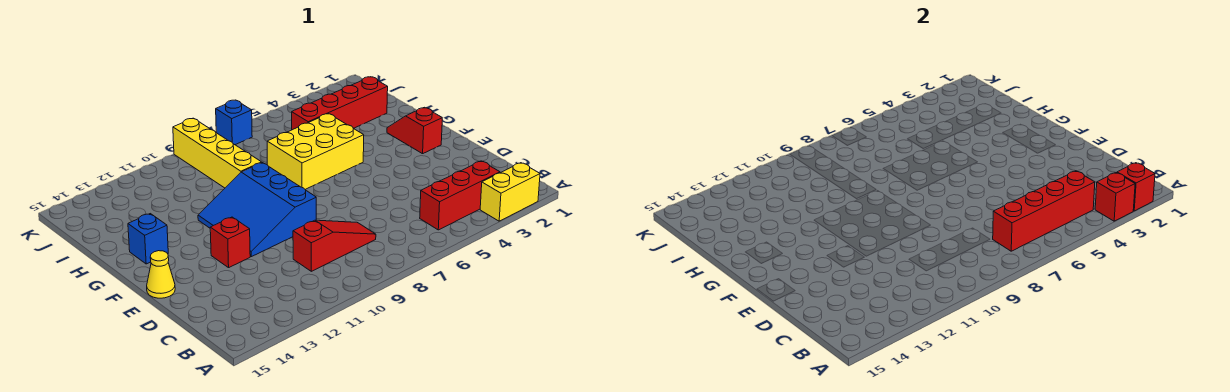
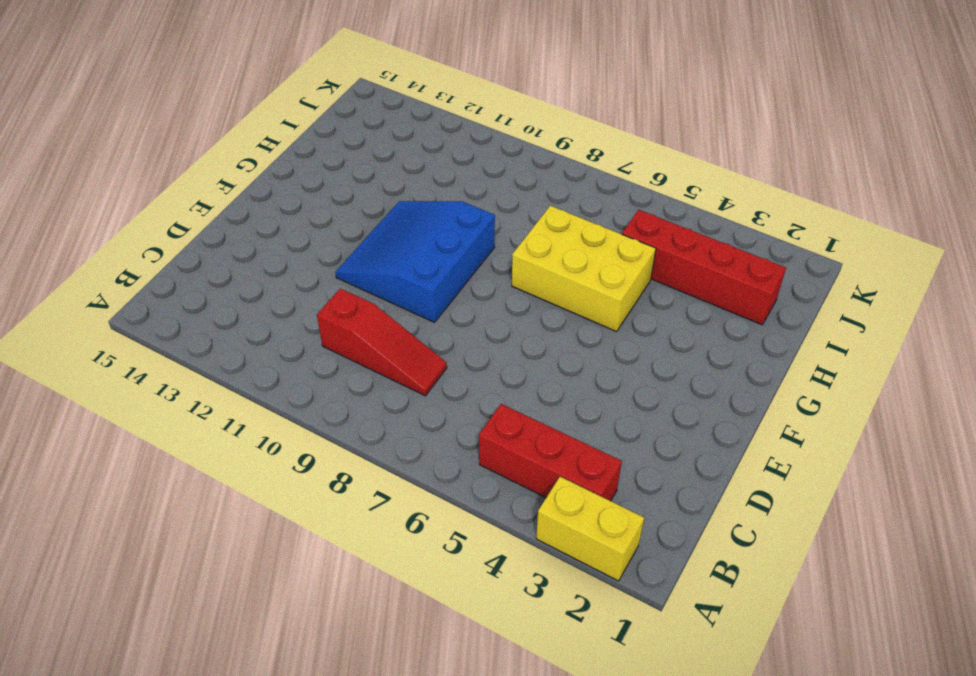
none -> red 1x1 brick [210,217,250,268]
none -> yellow 1x1 cone [147,251,175,298]
none -> red 1x2 slope [387,107,442,154]

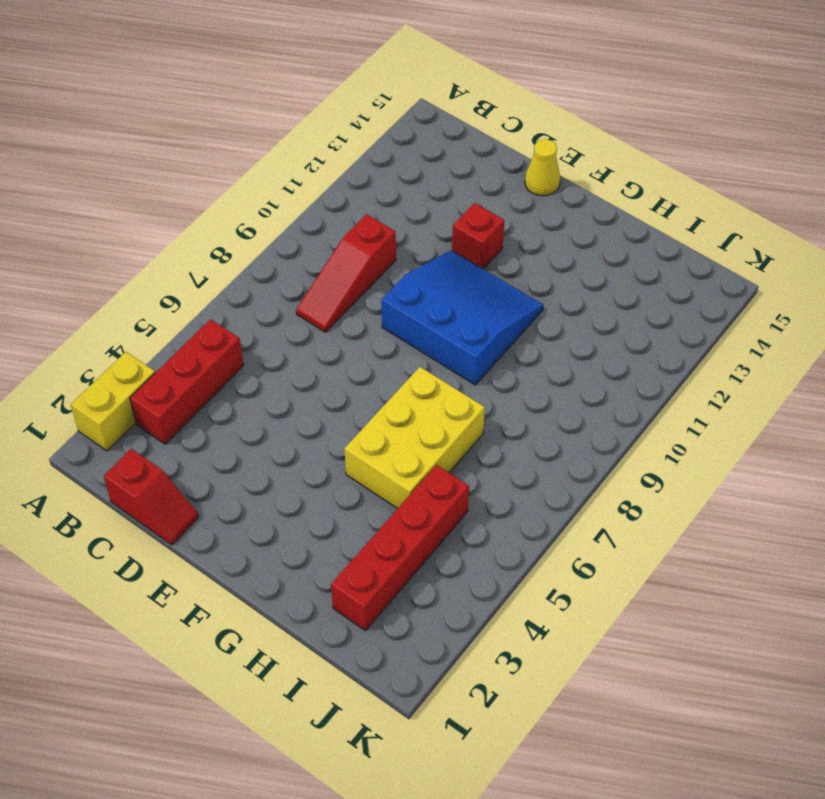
red 1x2 slope [104,449,199,545] -> red 1x2 slope moved to [387,107,442,154]
none -> blue 1x1 brick [128,214,168,264]
none -> yellow 1x4 brick [173,118,262,188]
none -> blue 1x1 brick [216,100,252,145]

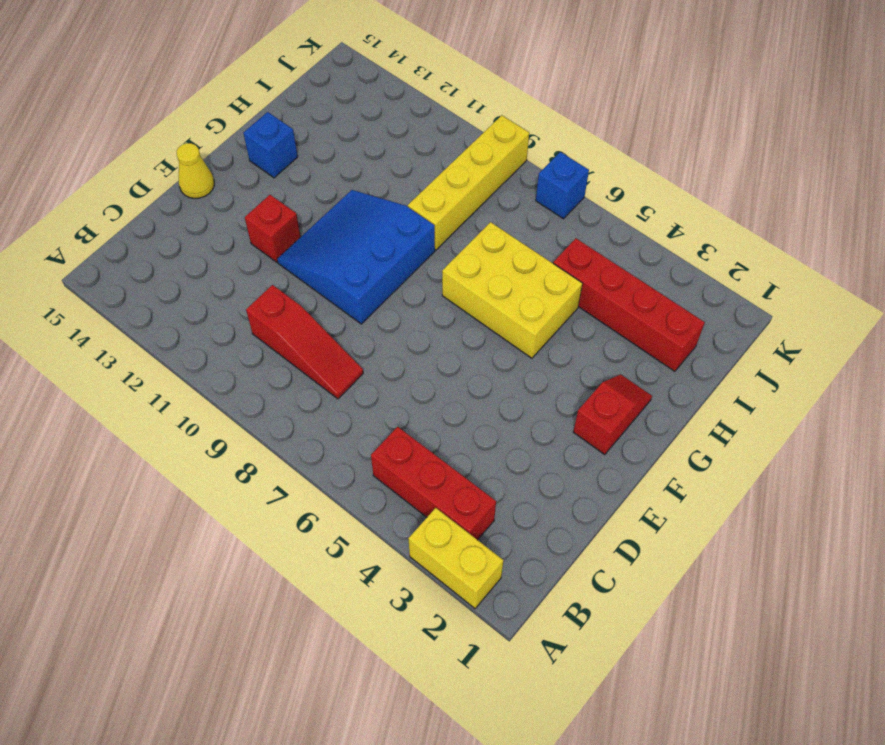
none -> red 1x1 brick [1117,163,1155,211]
none -> red 1x1 brick [1095,173,1135,221]
none -> red 1x4 brick [993,171,1095,251]

